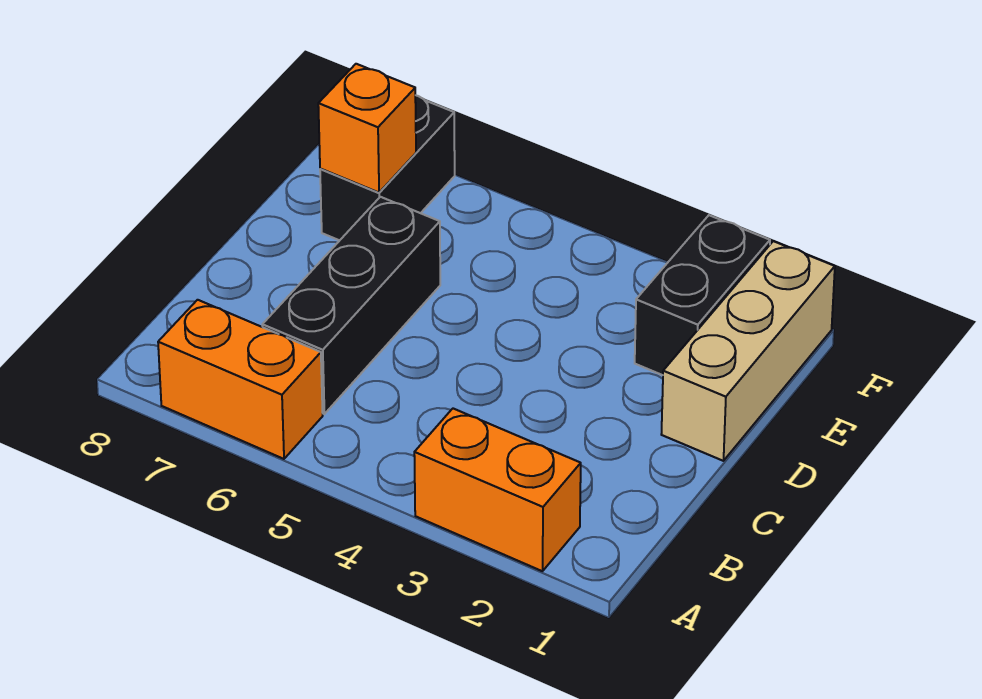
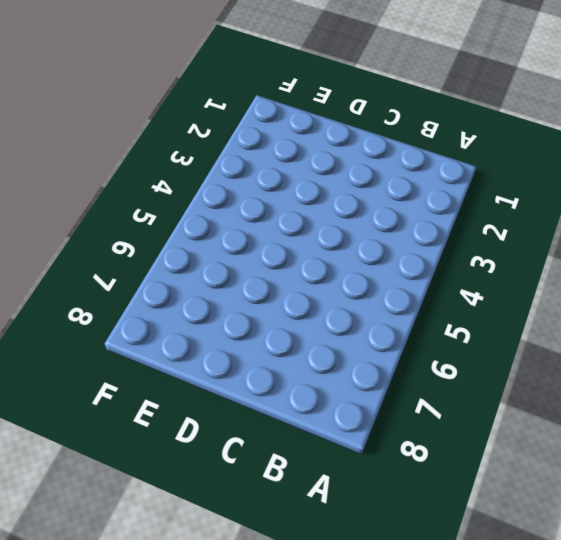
none -> orange 1x2 brick [414,409,581,571]
none -> orange 1x2 brick [158,300,323,459]

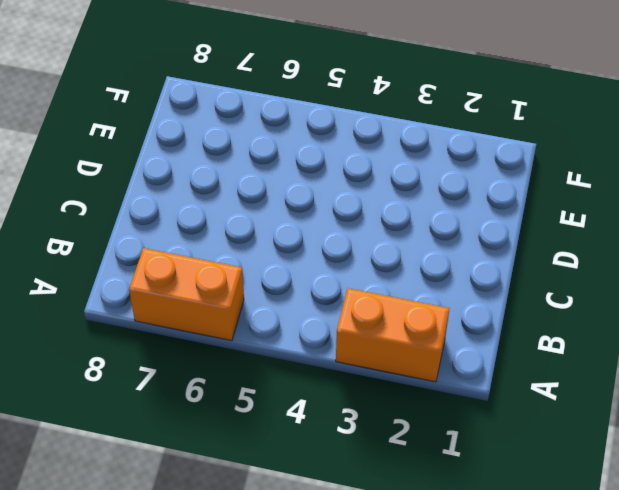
none -> black 1x3 brick [262,197,440,414]
none -> tan 1x3 brick [661,241,835,461]

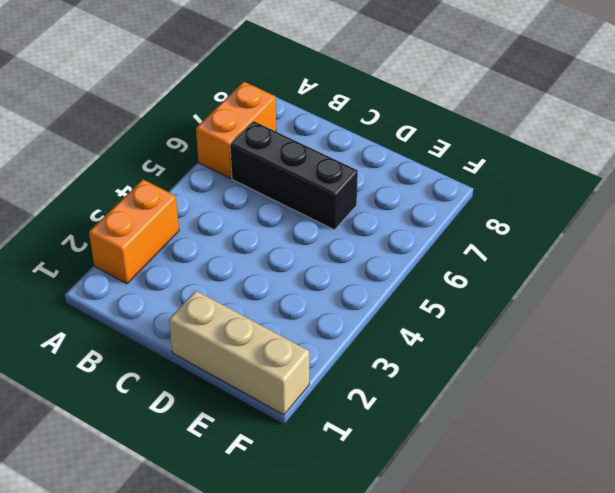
none -> black 1x2 brick [635,215,770,375]
none -> black 1x2 brick [320,95,455,240]

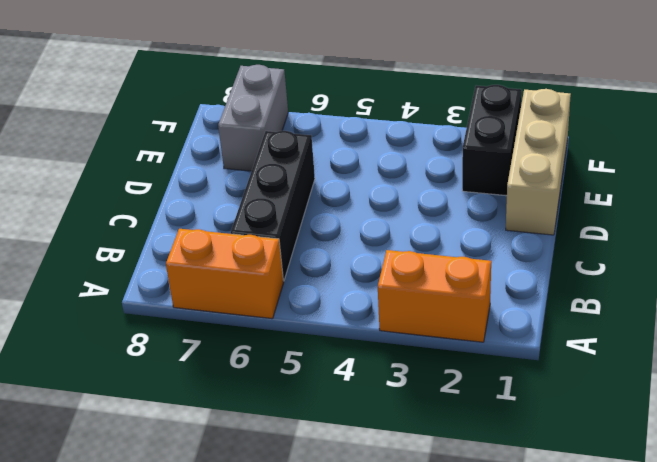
grey 1x2 brick [218,65,288,171] -> black 1x2 brick [320,95,455,240]
none -> orange 1x1 brick [318,64,416,192]

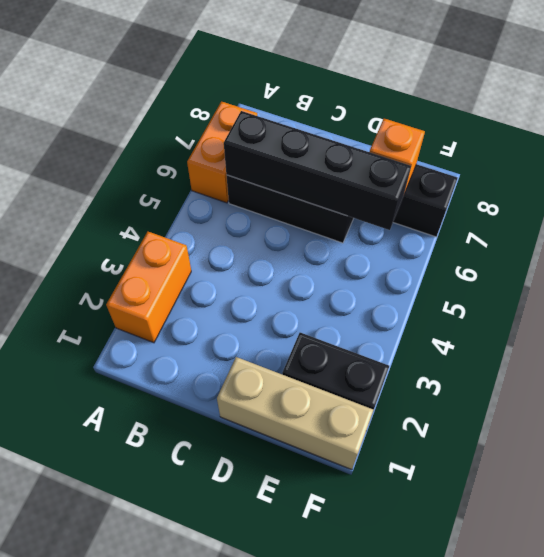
black 1x4 brick [224,111,411,230] -> none

